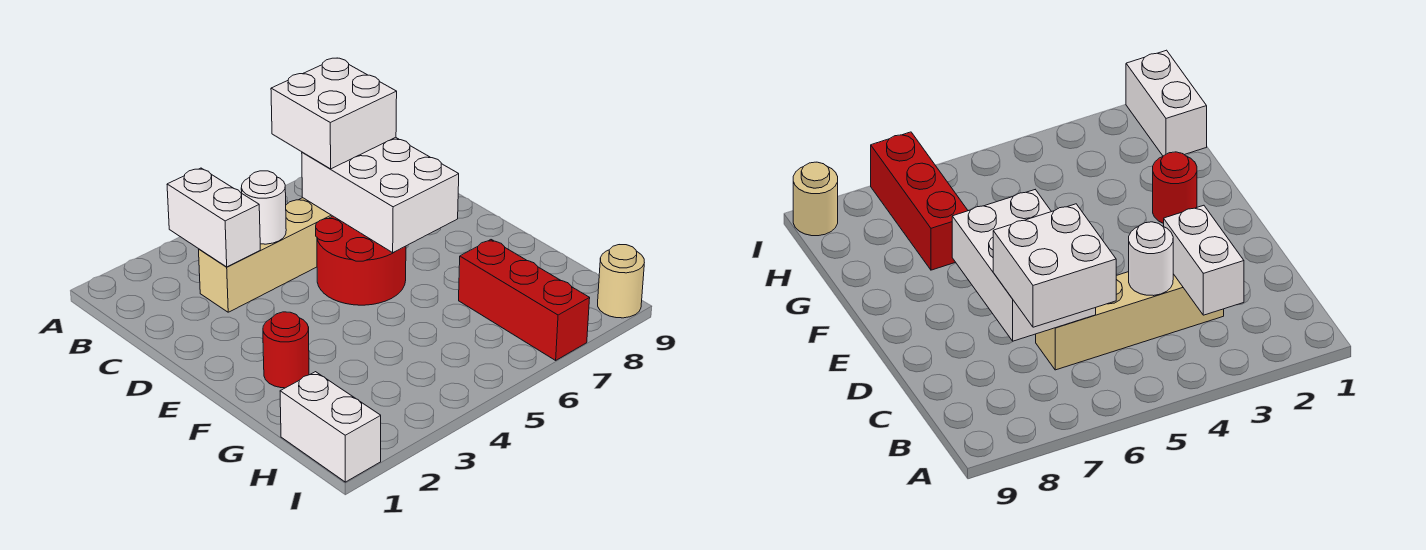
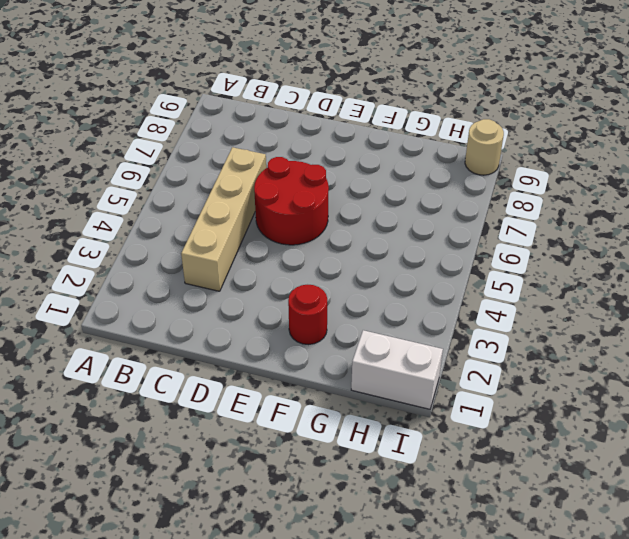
none -> red 1x3 brick [459,240,590,360]
none -> white 1x2 brick [167,168,260,267]

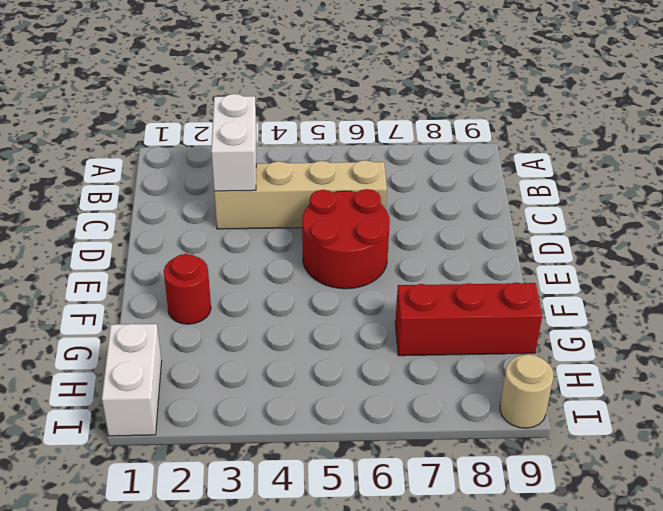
red 1x3 brick [395,283,542,356] -> red 1x3 brick turned to [459,240,590,360]
none -> white 1x1 round brick [241,171,286,244]
none -> white 2x3 brick [302,137,459,253]

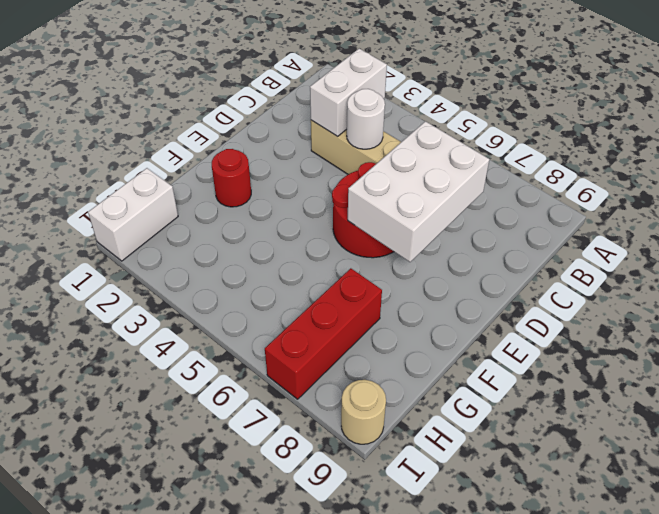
none -> white 2x2 brick [271,58,397,169]

